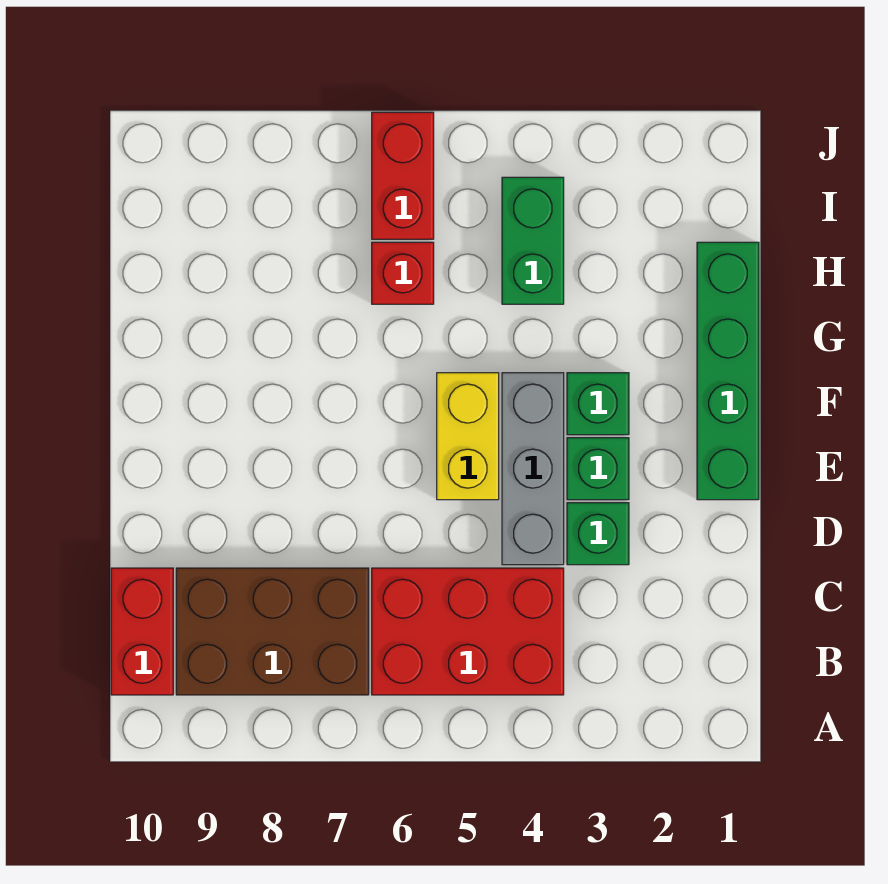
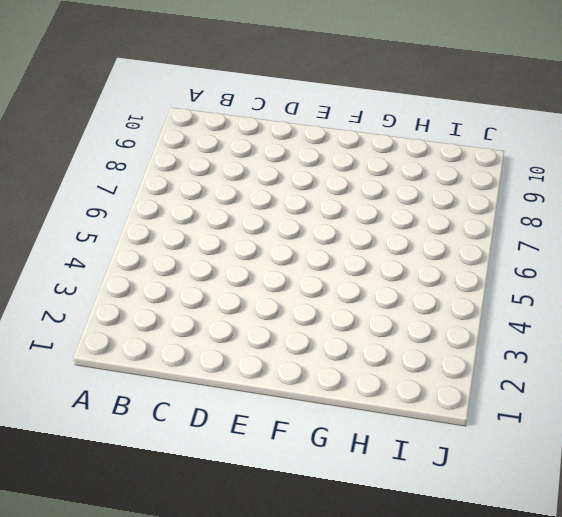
none -> red 2x3 brick [372,568,564,695]
none -> brown 2x3 brick [176,568,369,695]
none -> red 1x2 brick [111,568,173,695]

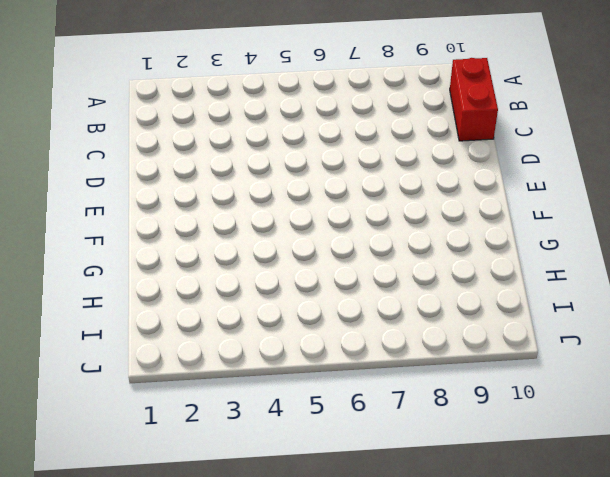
none -> red 2x3 brick [372,568,564,695]
none -> brown 2x3 brick [176,568,369,695]
none -> green 1x1 brick [567,503,629,565]

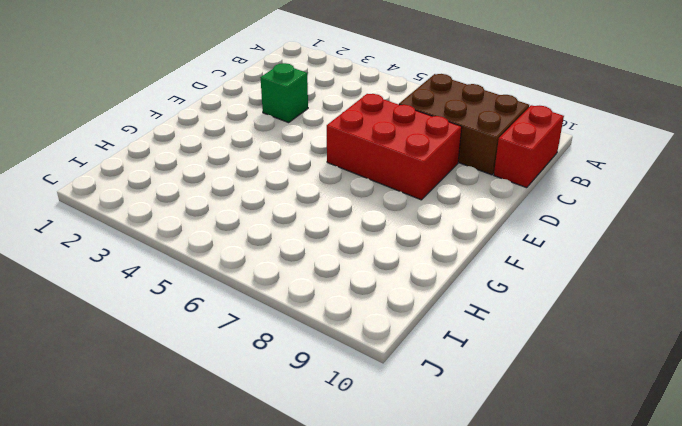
red 2x3 brick [327,94,462,200] -> red 2x3 brick moved to [372,568,564,695]
none -> grey 1x3 brick [502,373,564,565]
none -> green 1x4 brick [697,242,759,500]
none -> green 1x1 brick [567,438,629,500]

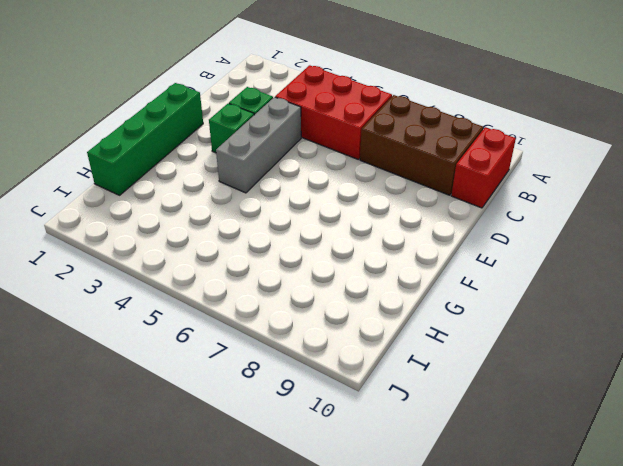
none -> yellow 1x2 brick [437,373,499,500]
none -> green 1x1 brick [567,373,629,435]
none -> green 1x2 brick [502,177,564,304]

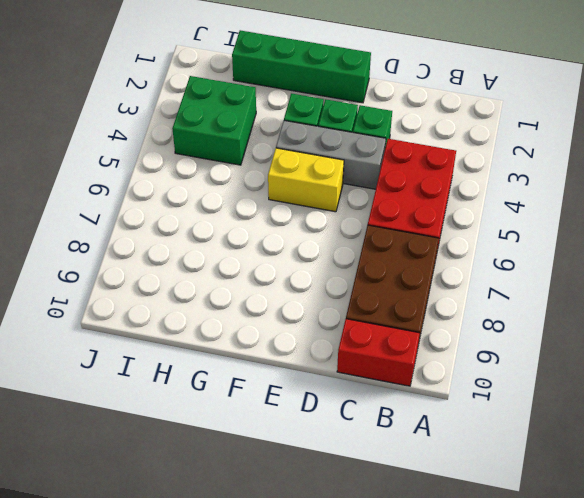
green 2x2 brick [172,76,256,165] -> green 1x2 brick [502,177,564,304]
none -> red 1x1 brick [372,242,434,304]
none -> red 1x2 brick [372,112,434,239]

